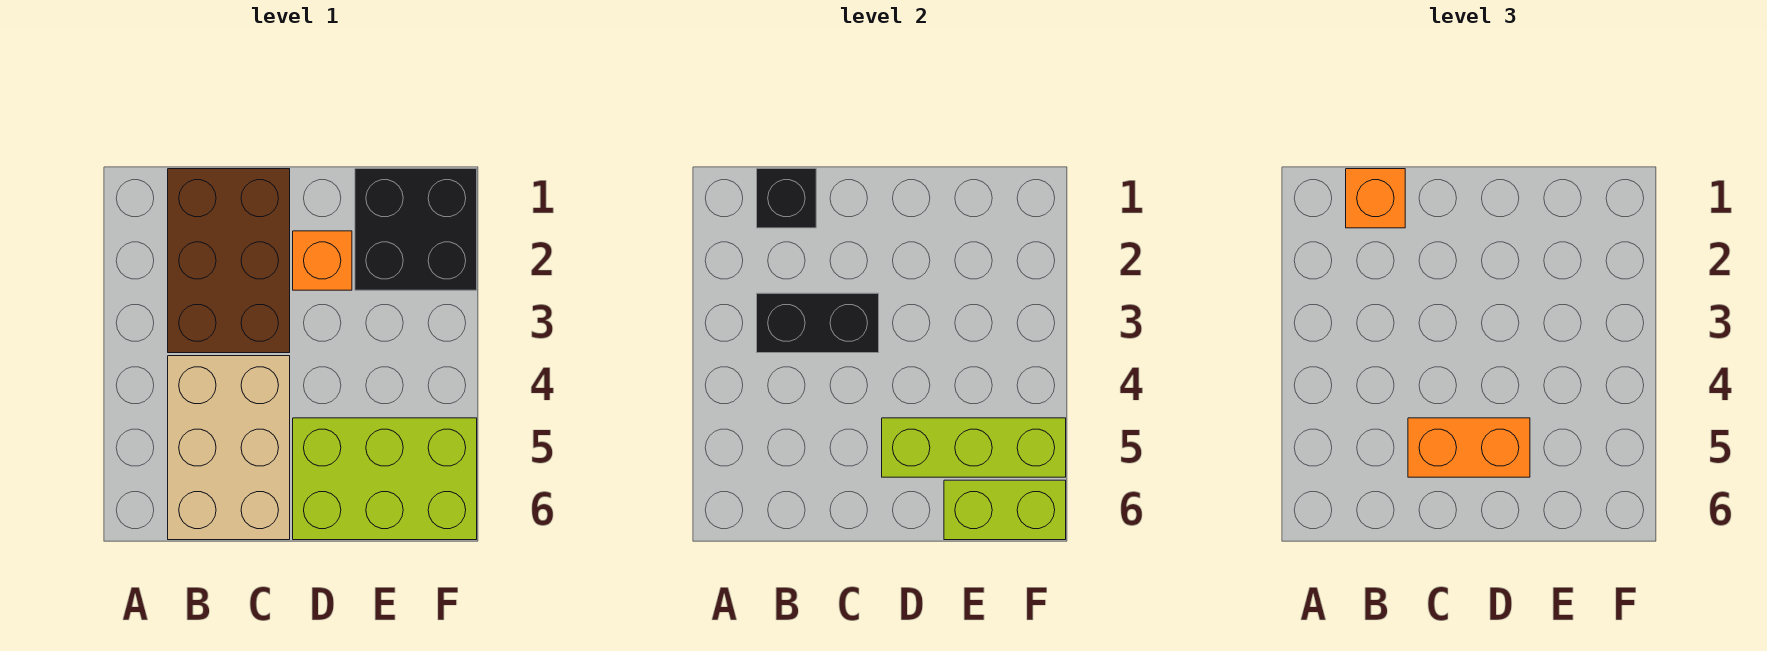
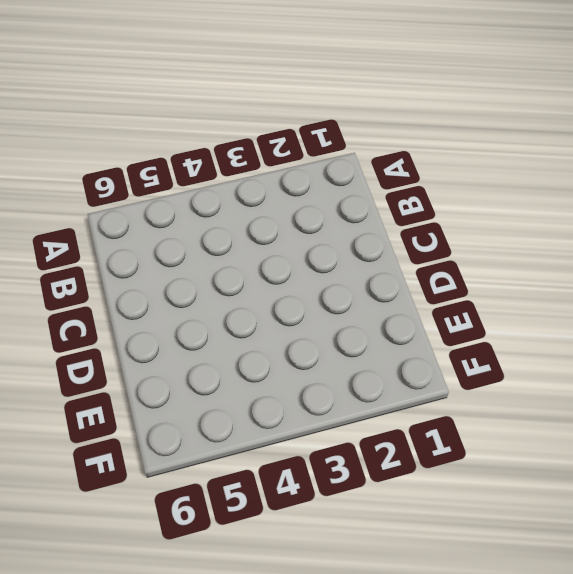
none -> brown 2x3 brick [168,169,290,353]
none -> tan 2x3 brick [168,356,290,540]

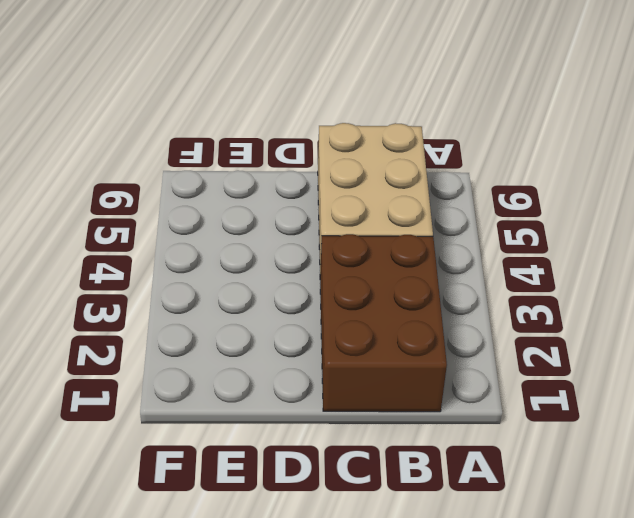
none -> orange 1x1 brick [293,231,352,290]
none -> lime 2x3 brick [293,418,477,540]

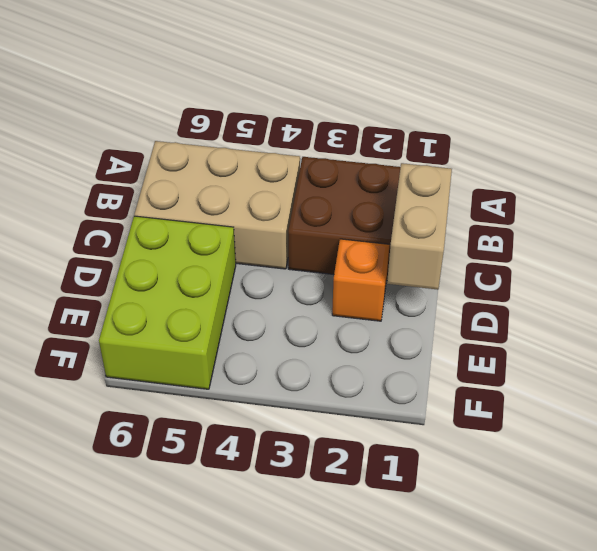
tan 1x2 brick [387,163,452,290] -> none
none -> black 2x2 brick [355,169,477,290]
none -> black 1x1 brick [757,169,816,228]

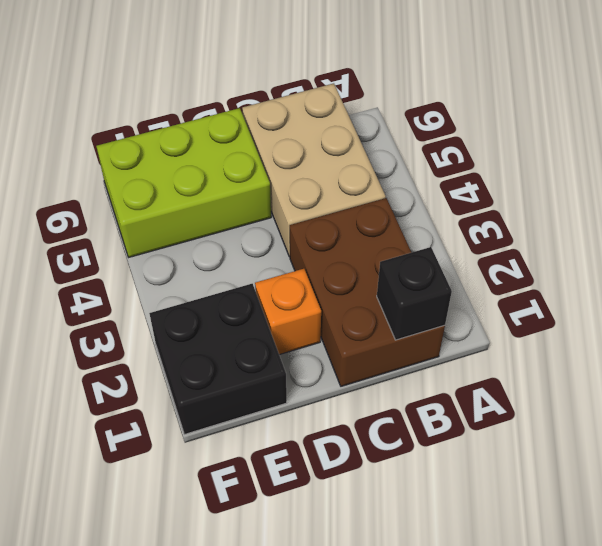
none -> black 1x2 brick [757,293,879,353]
none -> lime 1x3 brick [882,418,1066,477]

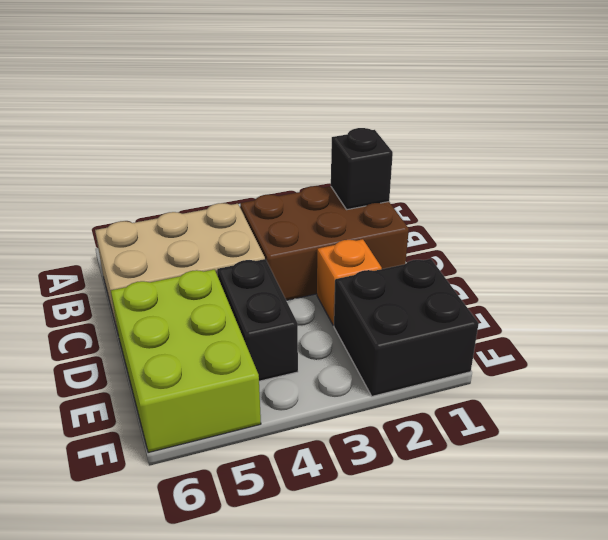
black 1x2 brick [217,259,298,381] -> black 1x2 brick moved to [757,293,879,353]
none -> lime 1x3 brick [882,418,1066,477]
none -> lime 1x2 brick [944,480,1066,540]

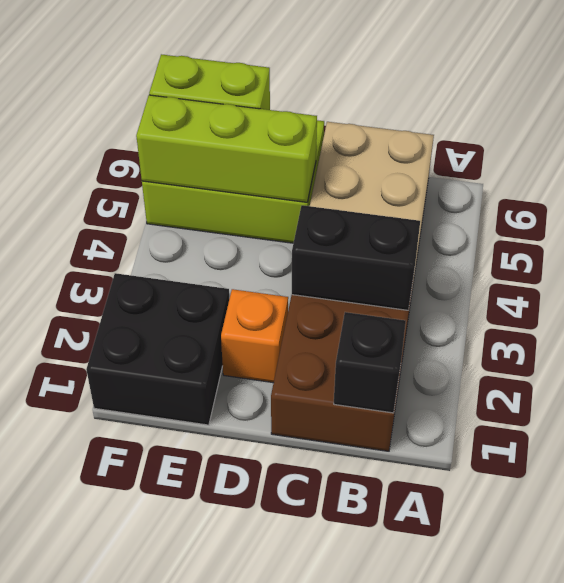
none -> orange 1x1 brick [1346,169,1405,228]
none -> orange 1x2 brick [1408,418,1530,477]

